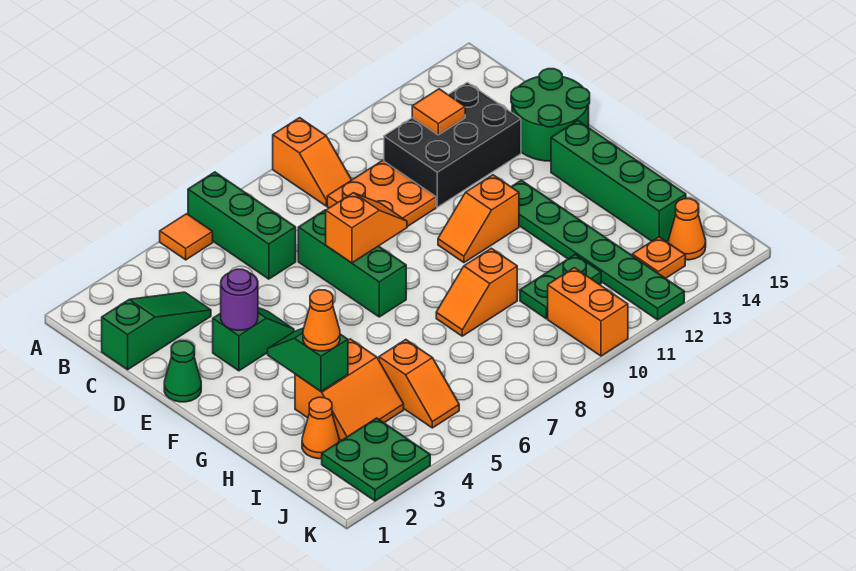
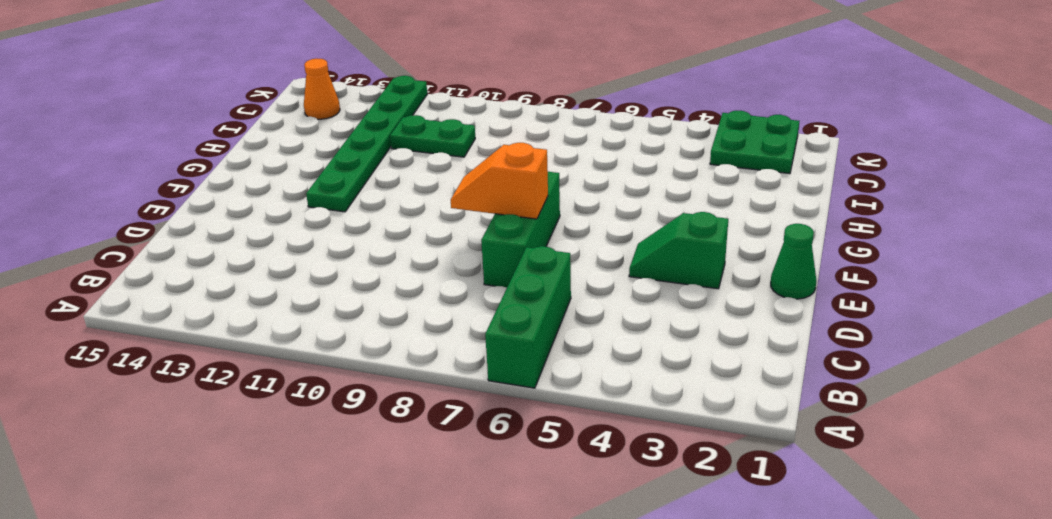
none -> orange 1x1 tile [160,214,213,260]
none -> orange 1x2 slope [273,118,351,206]
none -> green 1x3 slope [102,292,211,370]

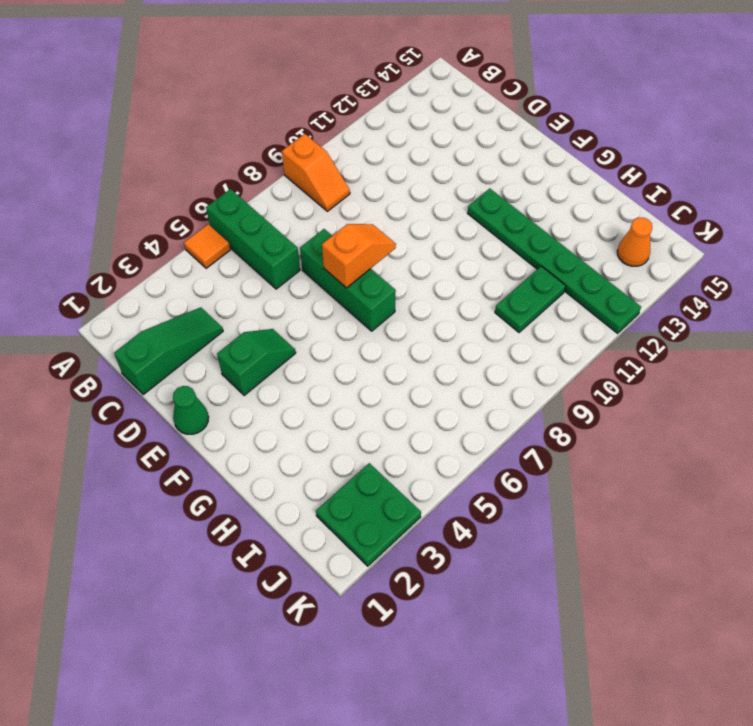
none -> orange 2x2 plate [327,160,436,227]
none -> black 2x3 brick [384,83,521,207]
none -> green 2x2 round brick [511,69,590,161]

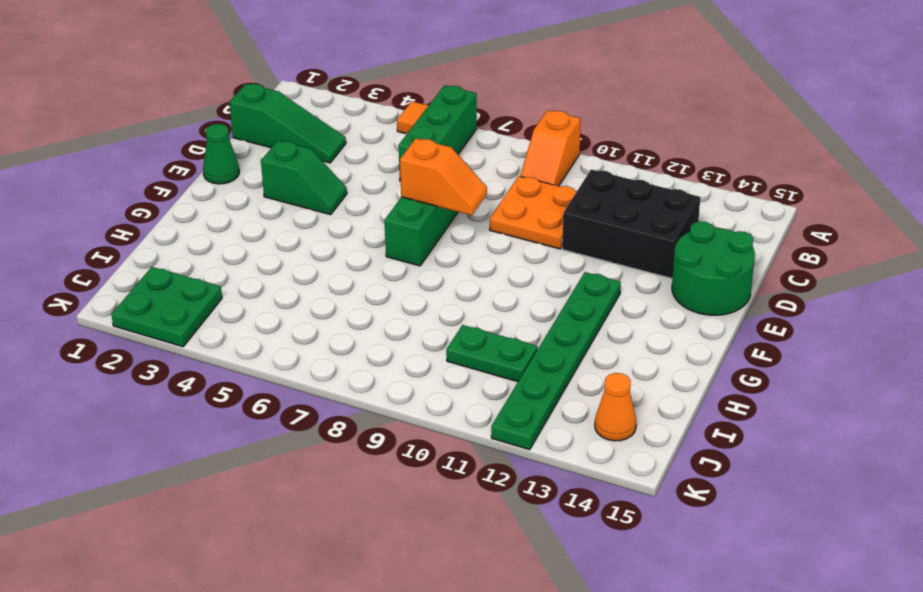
none -> orange 1x2 slope [438,175,519,263]
none -> green 1x4 brick [551,120,686,242]
none -> orange 2x2 slope [295,339,404,441]

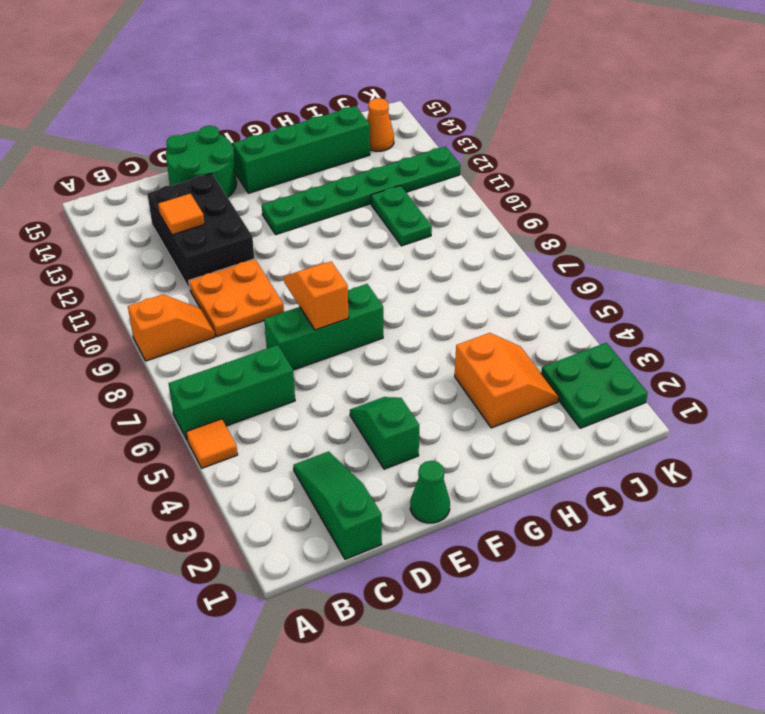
none -> orange 1x2 slope [438,175,519,263]
none -> orange 1x2 slope [436,248,517,336]
none -> orange 1x1 cone [302,397,339,459]

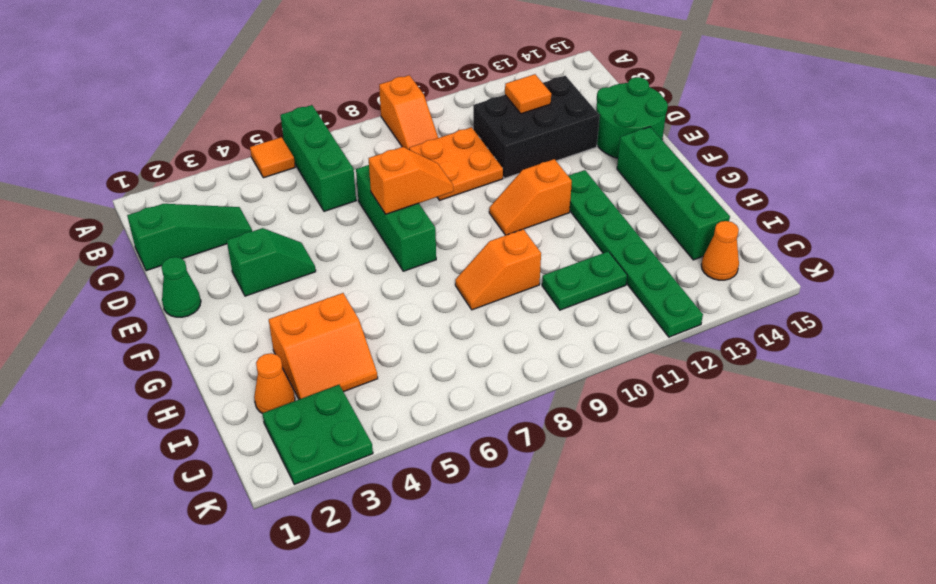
none -> orange 1x2 slope [379,340,459,428]
none -> orange 1x2 brick [548,268,628,356]
none -> orange 1x1 plate [632,237,685,278]

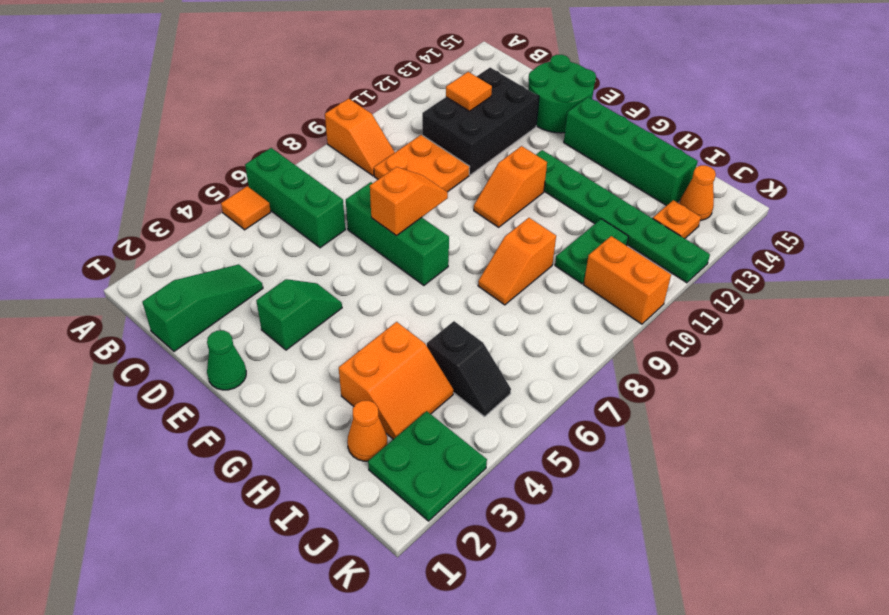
black 1x2 slope [427,321,511,417] -> orange 1x2 slope [379,340,459,428]
none -> purple 1x1 round brick [221,269,258,330]
none -> green 1x2 slope [268,328,348,391]
none -> orange 1x1 cone [303,290,340,351]

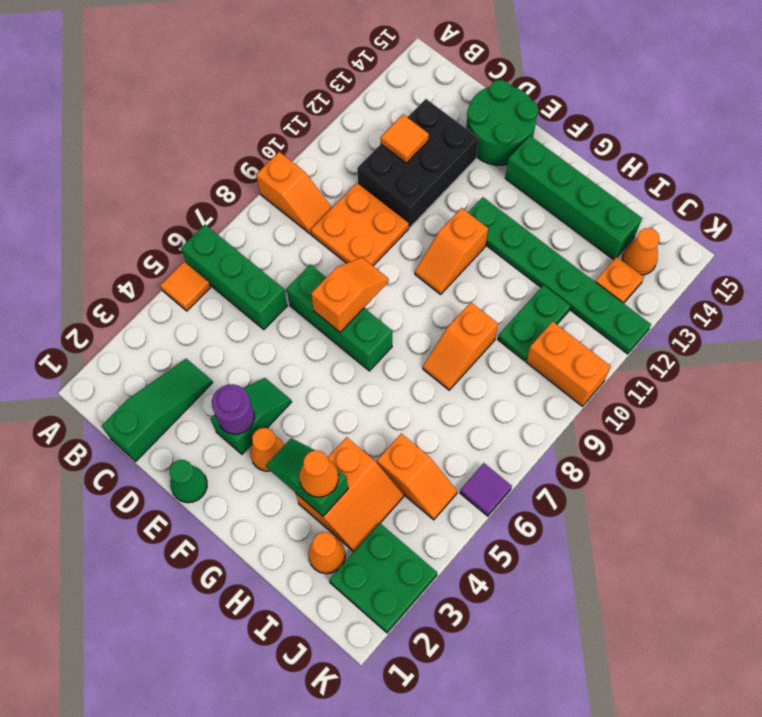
orange 1x1 cone [250,428,284,471] -> none
purple 1x1 tile [460,463,512,516] -> none

